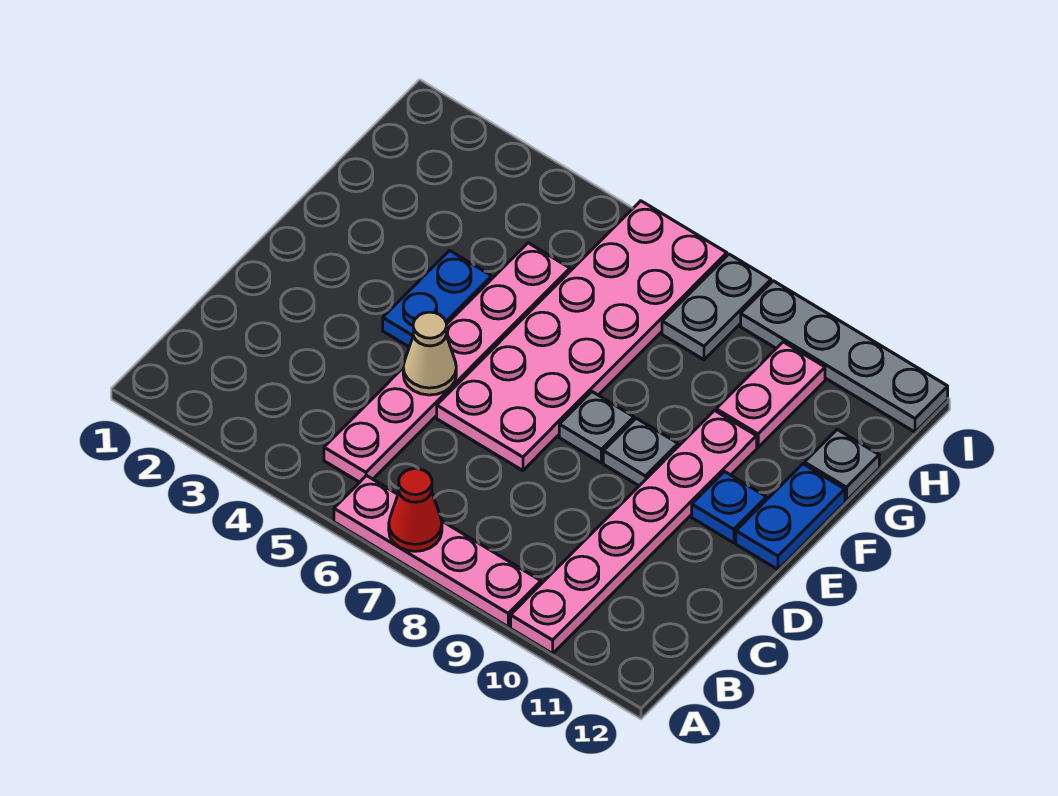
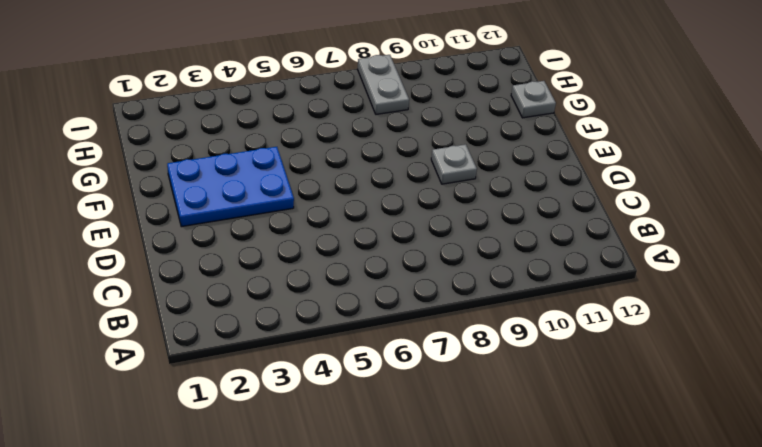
blue 2x3 plate [167,147,294,227] -> blue 1x2 plate [383,251,492,347]
none -> pink 1x4 plate [334,476,541,627]
none -> pink 1x6 plate [511,411,757,654]
none -> pink 1x6 plate [324,243,570,482]

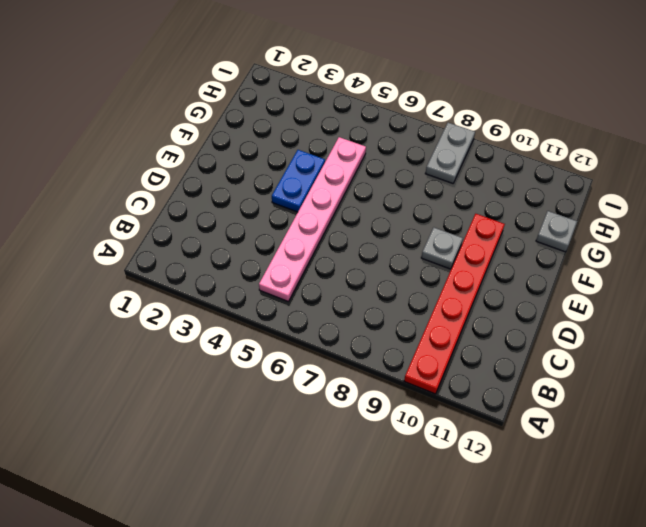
red 1x6 plate [404,214,505,394] -> pink 1x6 plate [511,411,757,654]
none -> pink 1x4 plate [334,476,541,627]
none -> pink 2x6 plate [437,201,727,471]
none -> grey 1x1 plate [559,392,634,463]

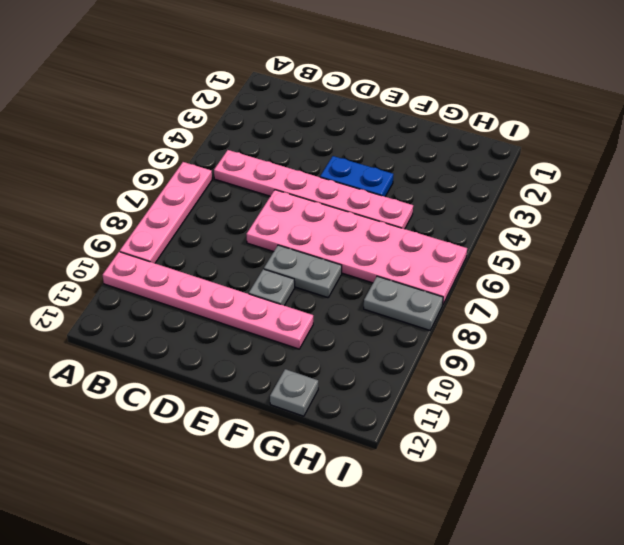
grey 1x2 plate [264,245,342,298] -> grey 1x1 plate [559,392,634,463]
none -> blue 1x1 plate [692,472,766,543]
none -> blue 1x2 plate [736,464,845,569]
none -> pink 1x2 plate [716,342,825,447]

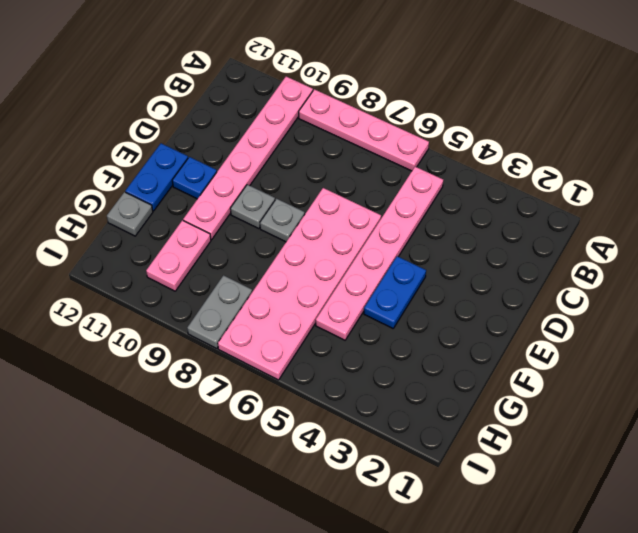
none -> grey 1x4 plate [741,281,948,432]
none -> red 1x1 cone [389,469,442,551]
none -> tan 1x1 cone [403,312,456,395]

